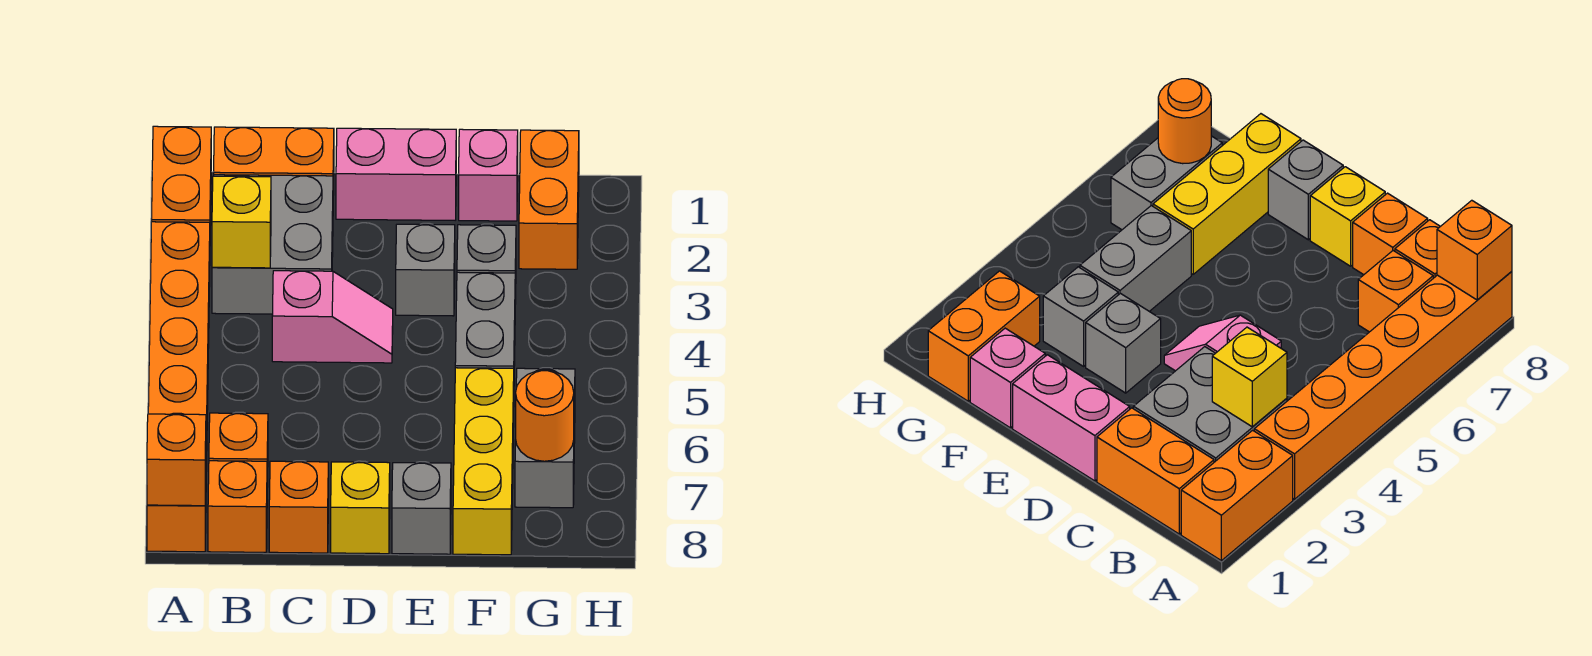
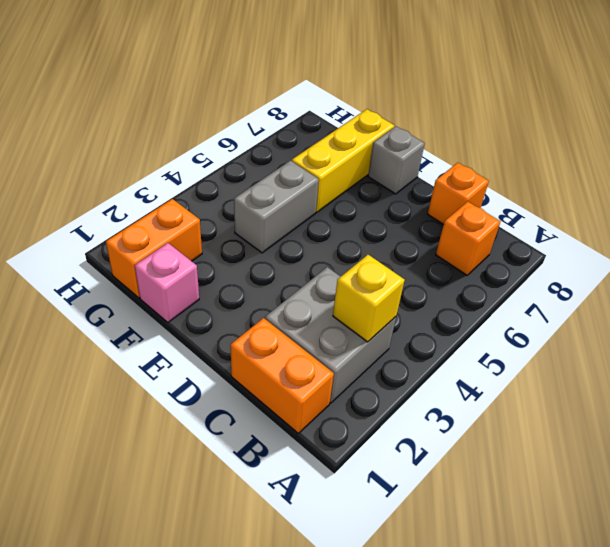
none -> orange 1x2 brick [152,126,211,225]
none -> orange 1x6 brick [147,222,210,552]
none -> orange 1x1 brick [208,461,267,552]

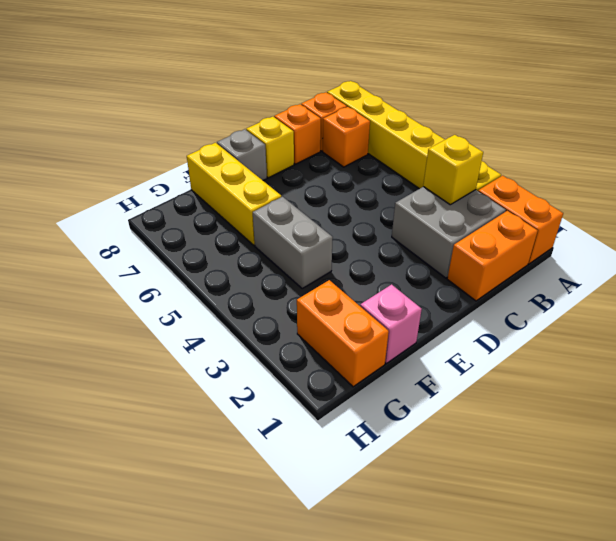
yellow 1x6 brick [327,81,501,191] -> orange 1x6 brick [147,222,210,552]
none -> pink 1x2 slope [272,271,393,363]
none -> pink 1x2 brick [336,128,456,220]
none -> grey 1x1 brick [396,224,455,316]

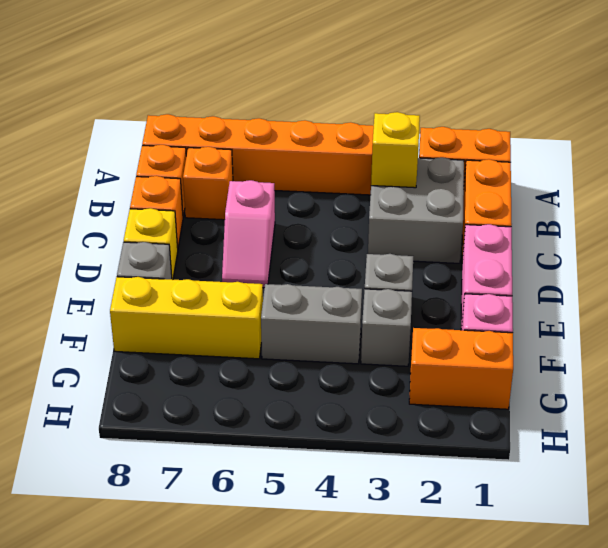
pink 1x2 slope [222,180,275,288] -> pink 1x2 slope moved to [272,271,393,363]
none -> grey 1x2 brick [515,368,575,508]
none -> orange 1x1 brick [147,414,206,506]
none -> orange 1x1 round brick [516,370,574,461]

